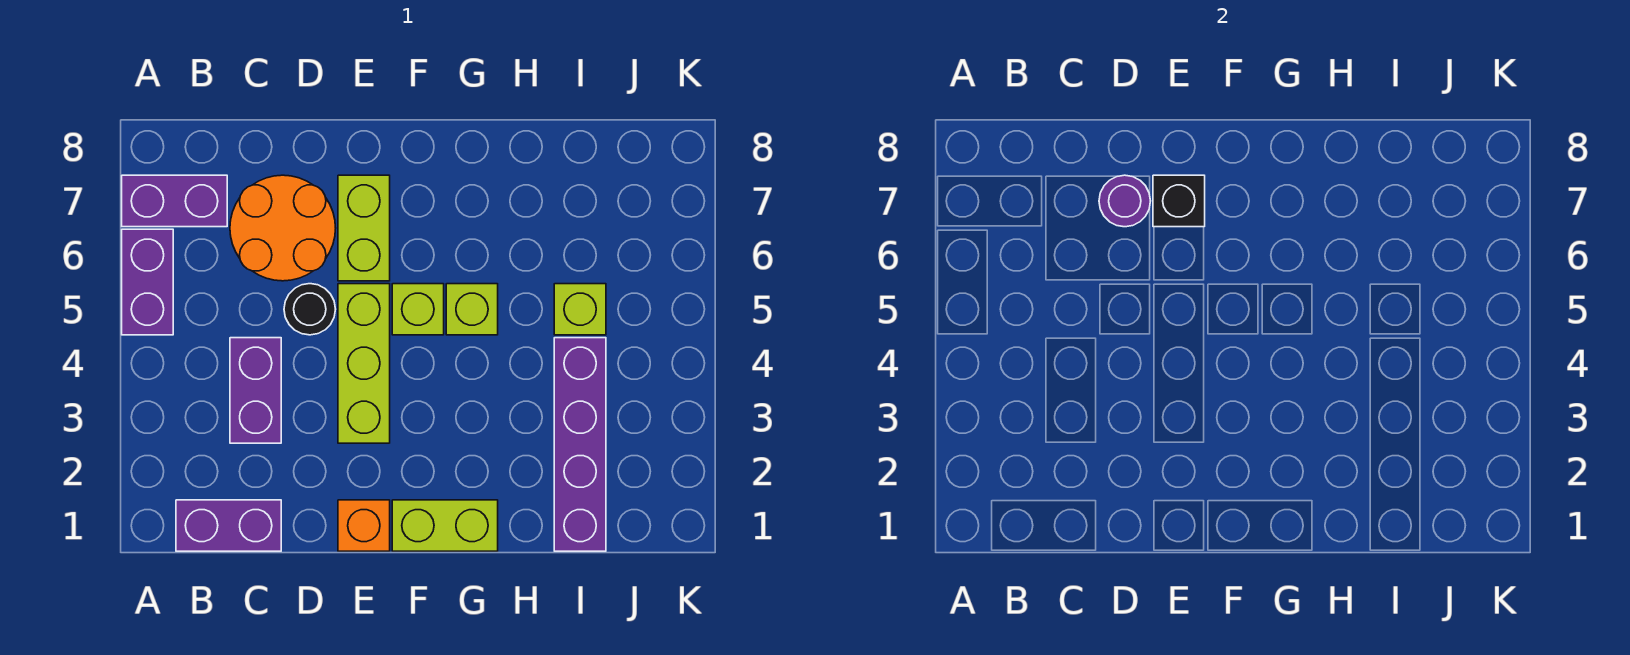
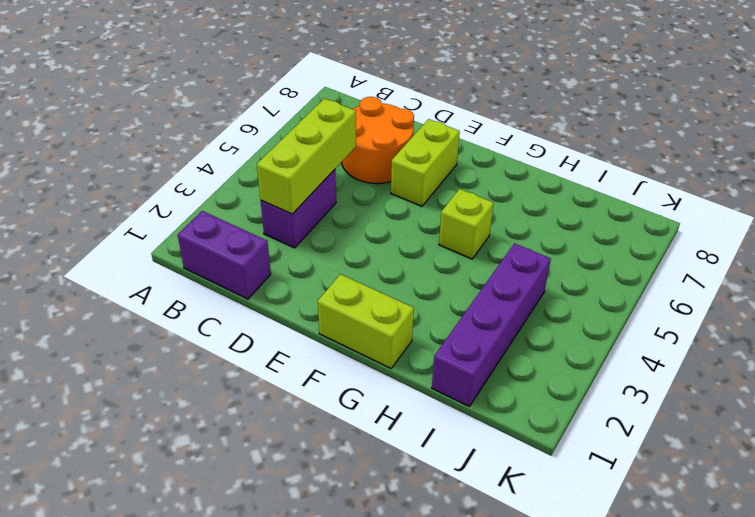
lime 1x3 brick [257,98,356,214] -> lime 1x3 brick moved to [338,284,390,443]
none -> purple 1x2 brick [122,229,173,335]
none -> purple 1x2 brick [122,175,227,227]
none -> black 1x1 round brick [284,284,336,335]

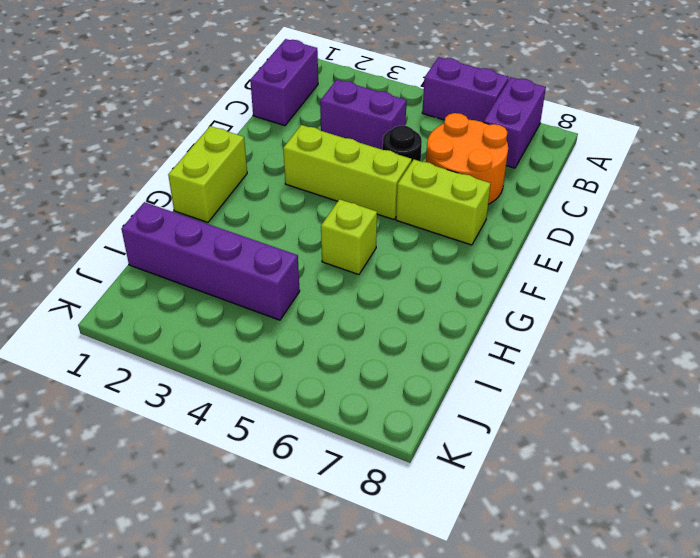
none -> orange 1x1 brick [338,500,390,551]
none -> lime 1x1 brick [392,284,444,335]
none -> lime 1x1 brick [554,284,606,335]

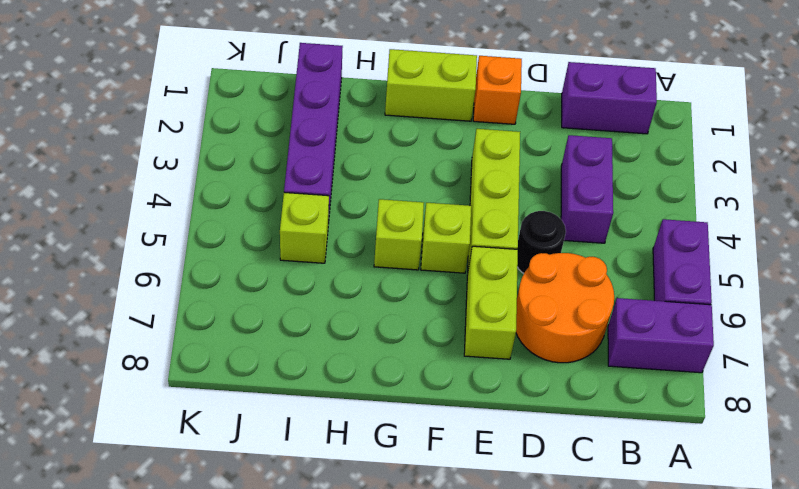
none -> purple 1x1 round brick [1099,175,1150,227]
none -> black 1x1 brick [1153,175,1205,227]

